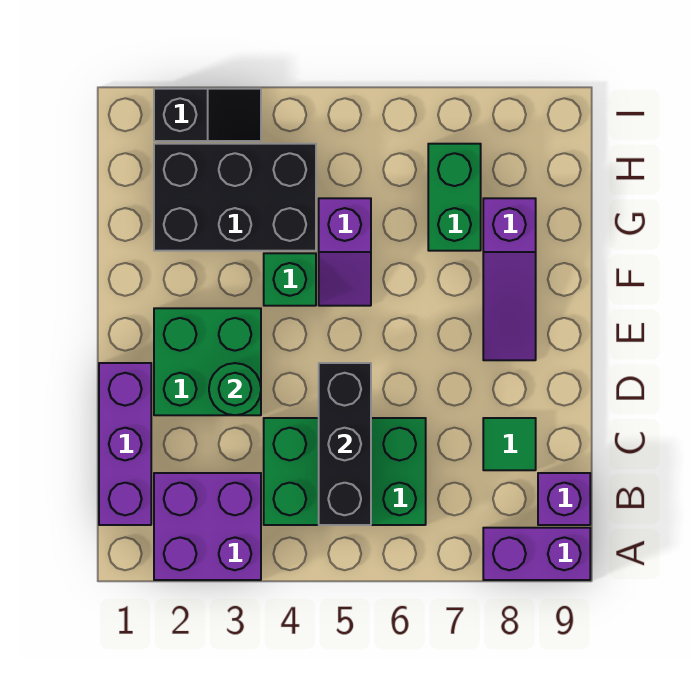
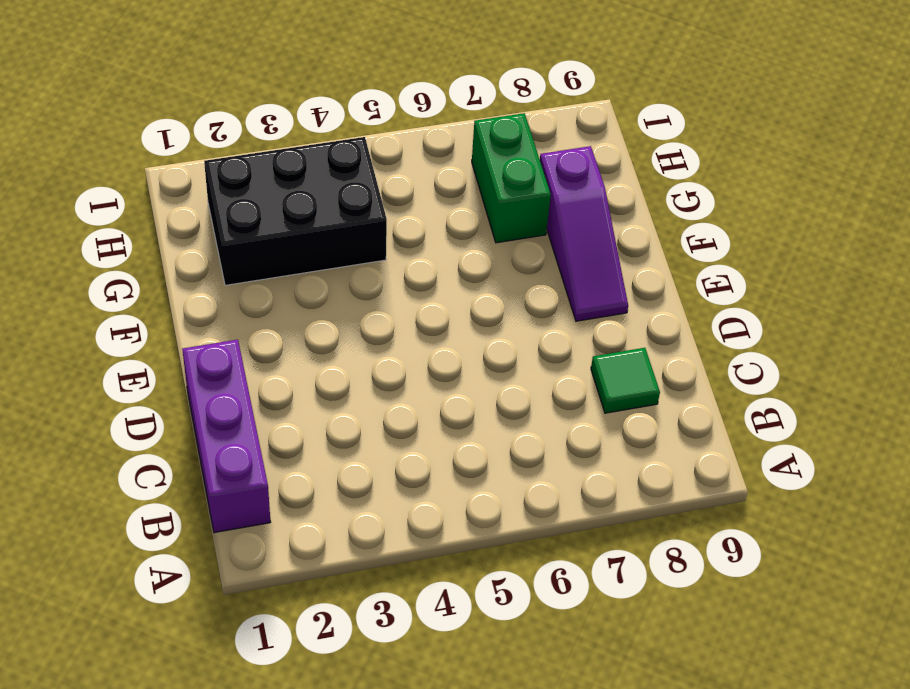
none -> purple 2x2 brick [154,473,261,580]
none -> purple 1x2 brick [483,528,590,580]
none -> green 2x3 brick [264,418,426,525]

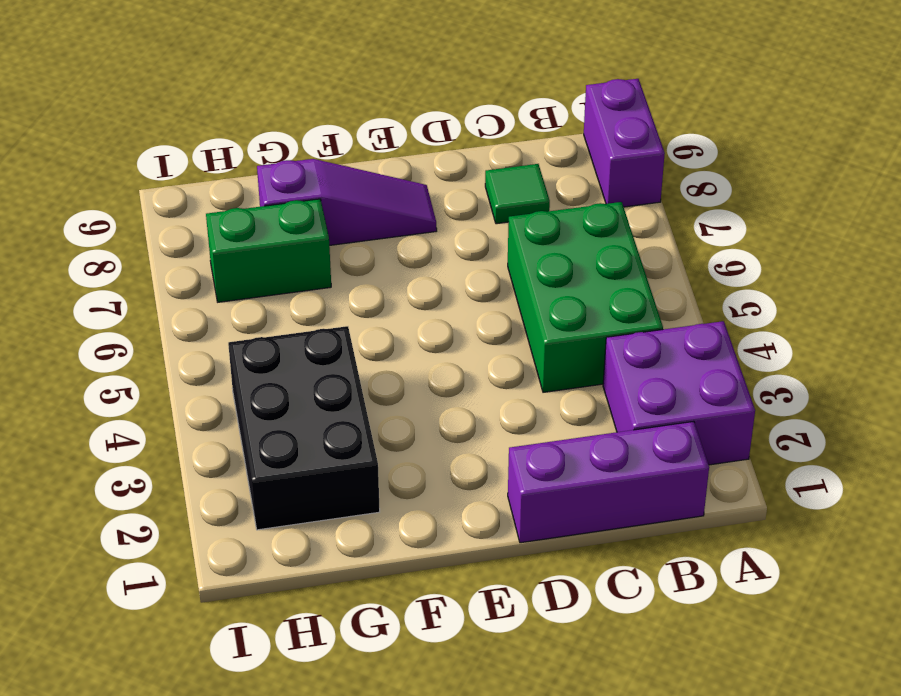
none -> purple 1x1 brick [538,473,590,525]
none -> green 2x2 brick [154,308,261,415]
none -> green 1x1 brick [264,253,316,306]

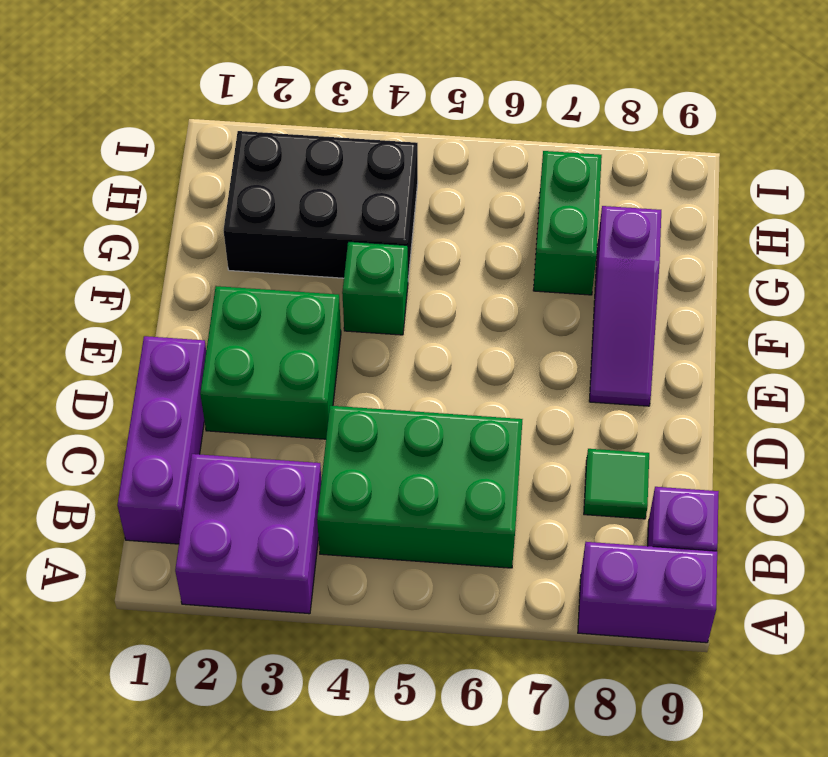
none -> purple 1x2 slope [319,198,371,306]
none -> black 1x2 slope [154,89,261,141]
none -> black 1x3 brick [319,363,371,525]

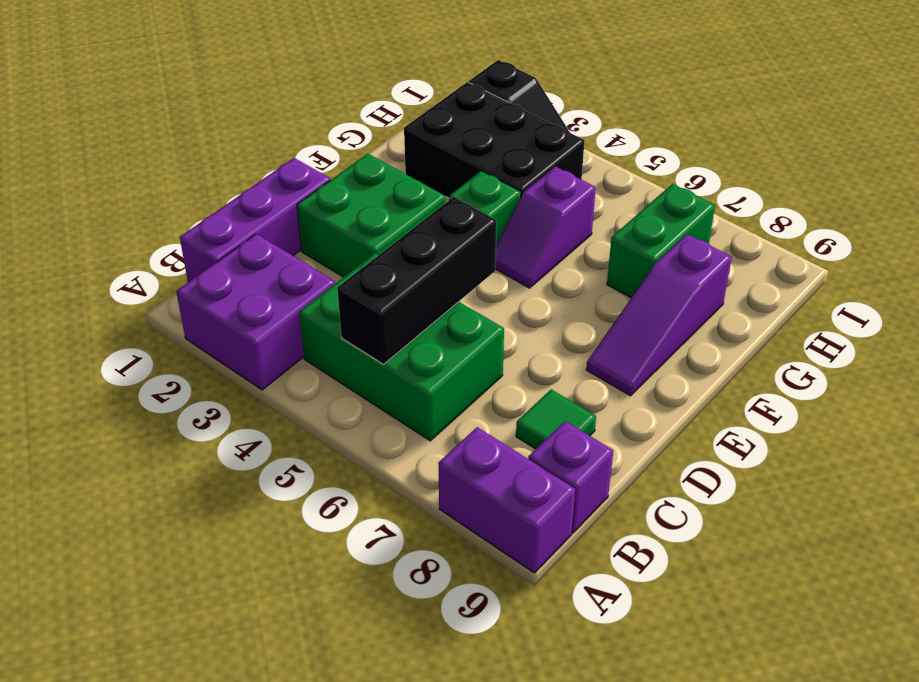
none -> green 1x1 round brick [209,363,261,415]

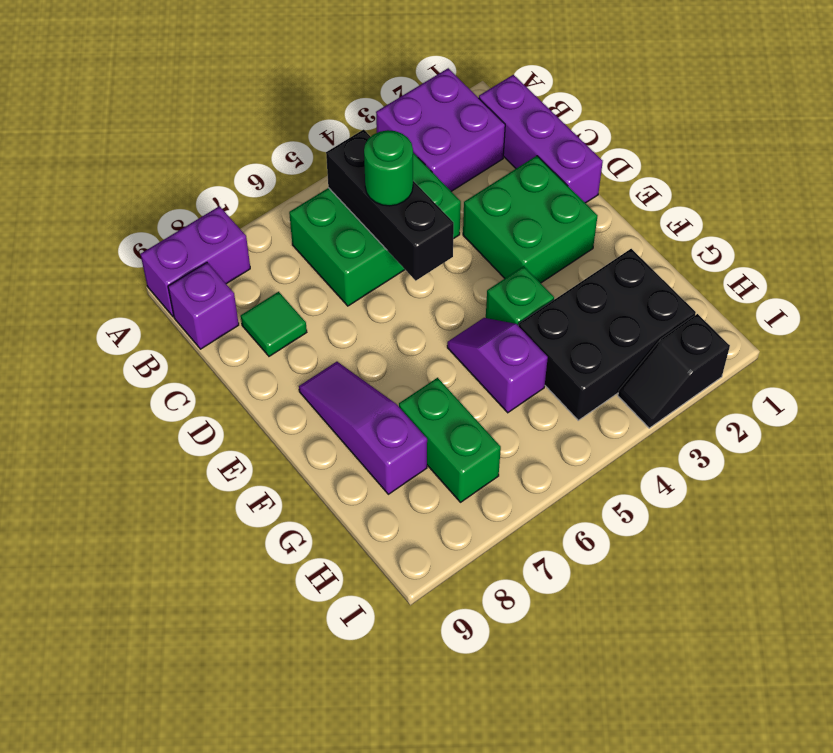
green 1x1 round brick [364,130,413,206] -> green 1x1 round brick moved to [209,363,261,415]

